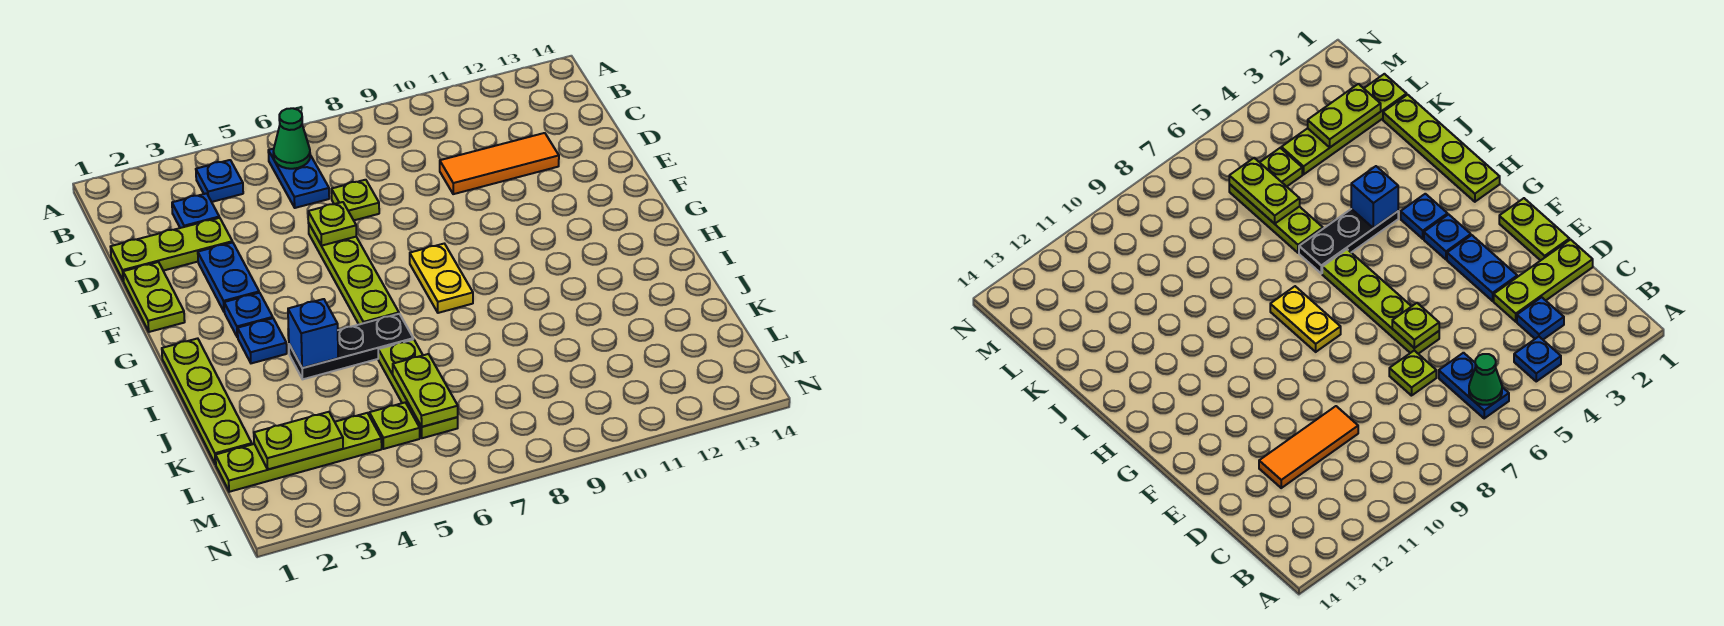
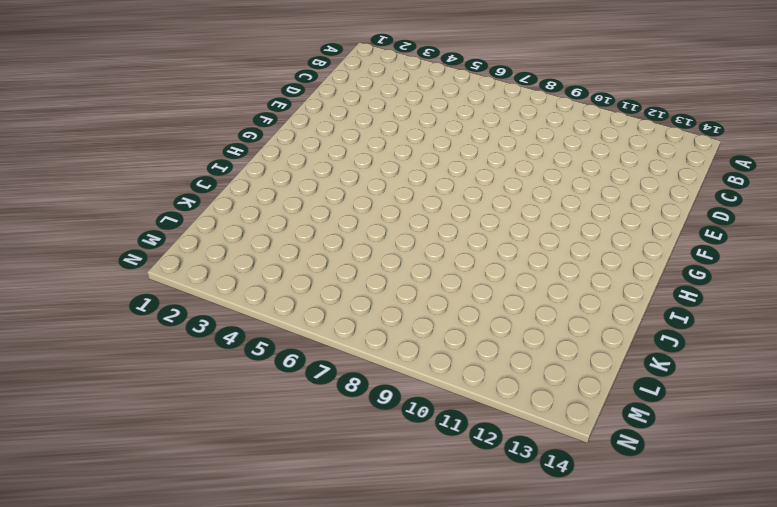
none -> blue 1x1 plate [196,160,243,202]
none -> blue 1x2 plate [268,149,329,208]
none -> blue 1x1 plate [172,193,219,228]

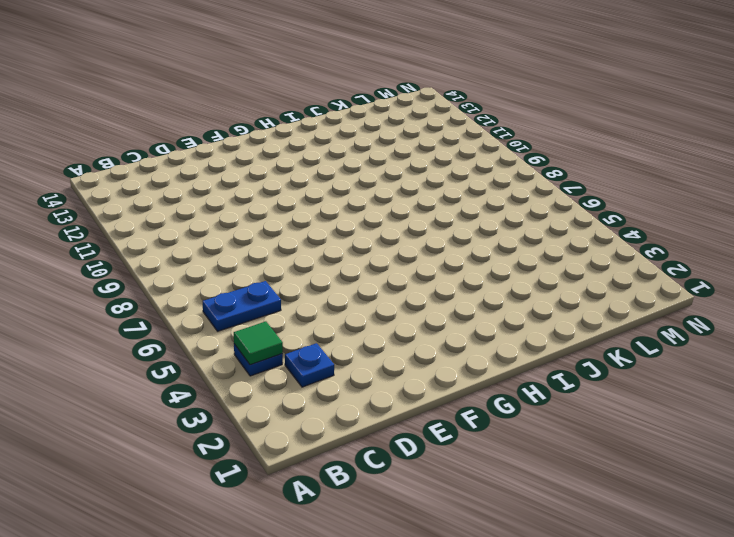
green 1x1 tile [234,321,283,365] -> none
none -> lime 1x3 plate [111,218,232,281]
none -> lime 1x1 plate [331,180,379,220]
none -> orange 1x3 tile [440,133,559,194]

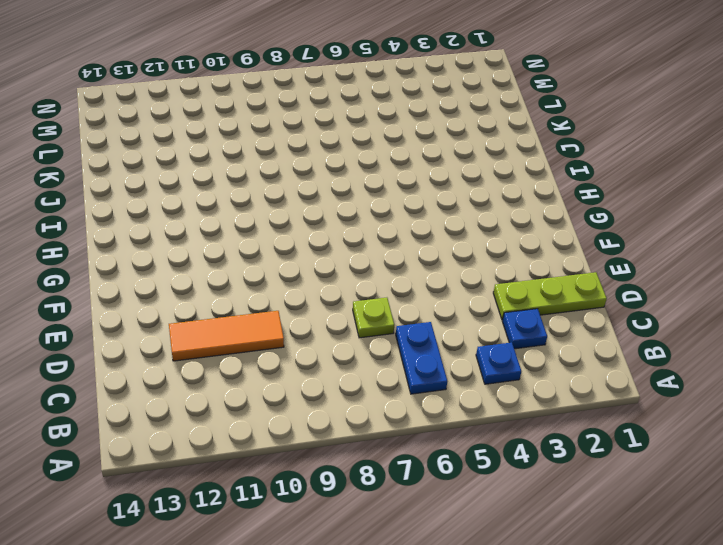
none -> lime 1x2 plate [123,262,185,332]
none -> blue 1x2 plate [198,242,259,311]
none -> lime 1x4 plate [309,224,399,324]

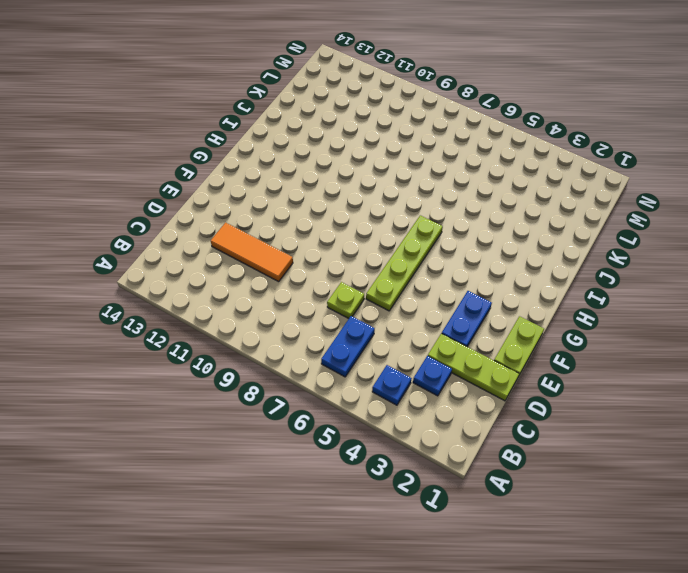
none -> blue 1x1 plate [224,293,273,338]
none -> yellow 1x2 plate [410,244,473,313]
none -> lime 1x4 plate [162,338,252,464]

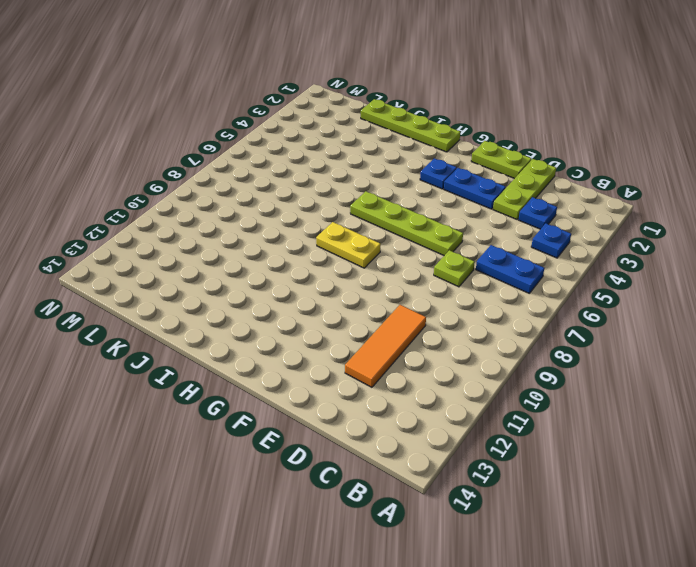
none -> blue 1x1 plate [238,318,287,363]
none -> black 1x3 plate [289,314,413,379]
none -> lime 1x3 plate [378,339,458,438]

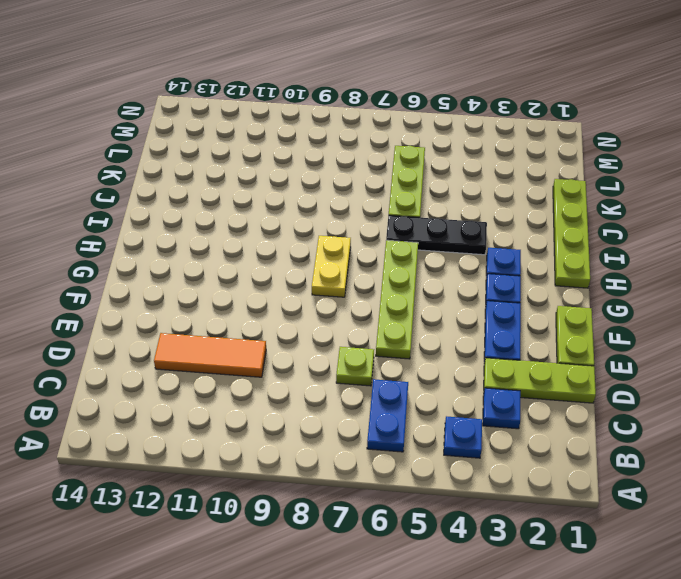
none -> lime 1x4 plate [216,413,382,492]
none -> lime 1x1 plate [369,402,420,449]
none -> green 1x1 cone [273,108,310,169]

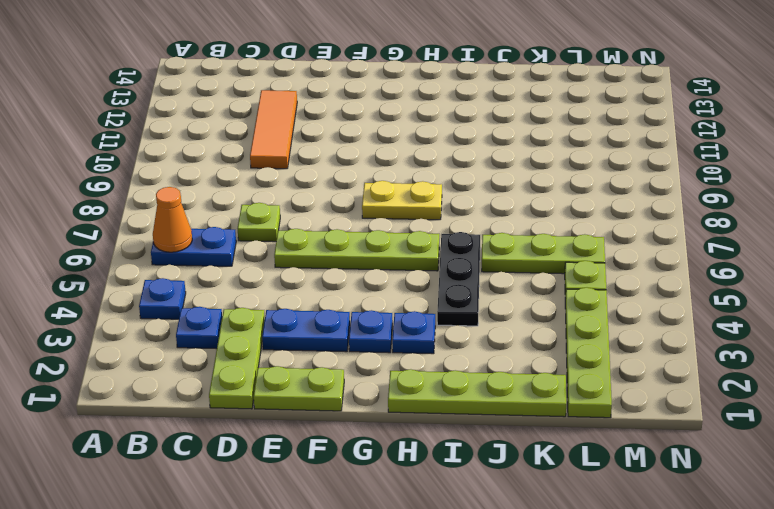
orange 1x1 cone [153,187,192,252] -> green 1x1 cone [273,108,310,169]
none -> lime 1x1 plate [308,202,356,246]
none -> blue 1x1 brick [288,299,338,368]
none -> lime 1x2 plate [393,354,458,427]

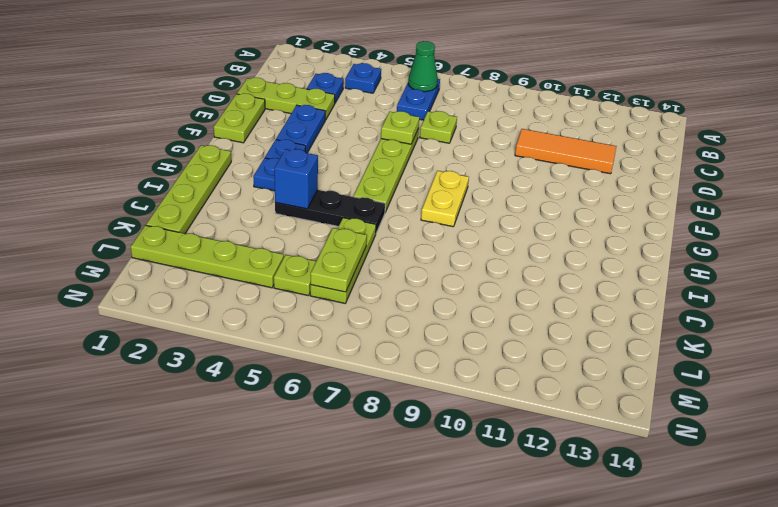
none -> lime 1x2 plate [254,412,343,469]

